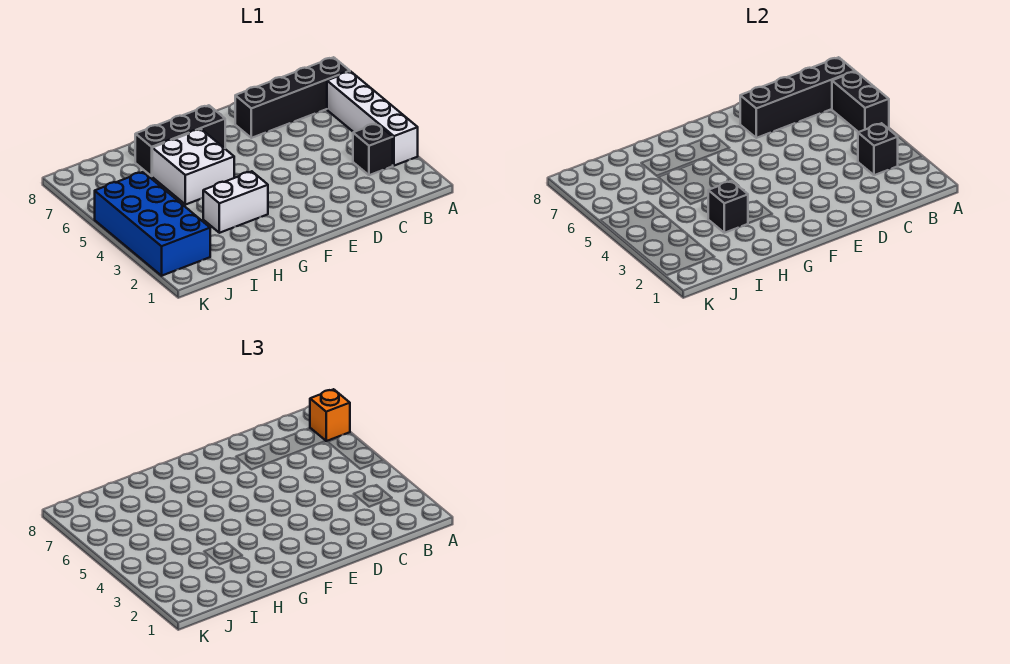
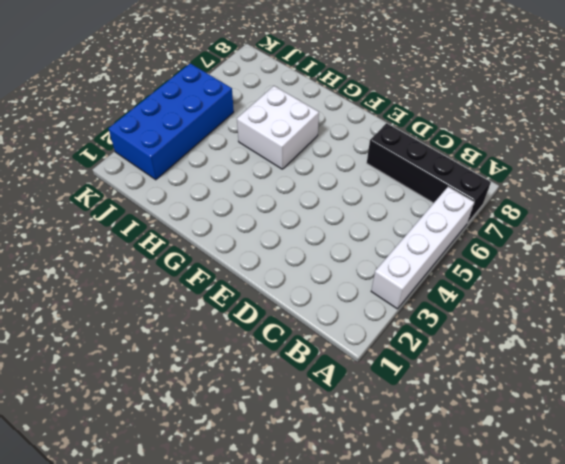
none -> black 1x1 brick [353,123,393,175]
none -> black 1x3 brick [135,105,225,176]
none -> white 1x2 brick [203,171,268,233]

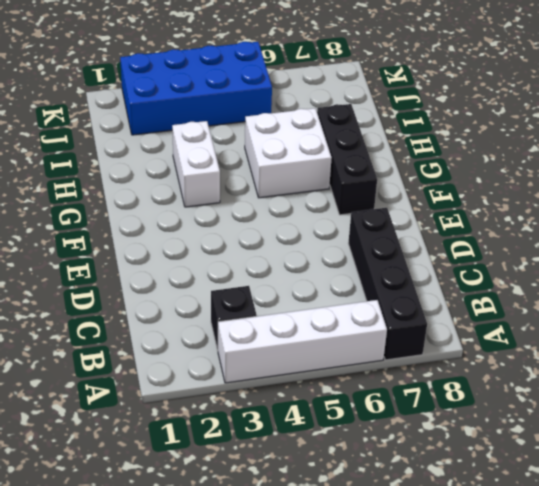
none -> black 1x2 brick [832,71,889,132]
none -> black 1x4 brick [740,57,855,138]
none -> black 1x1 brick [858,123,898,175]

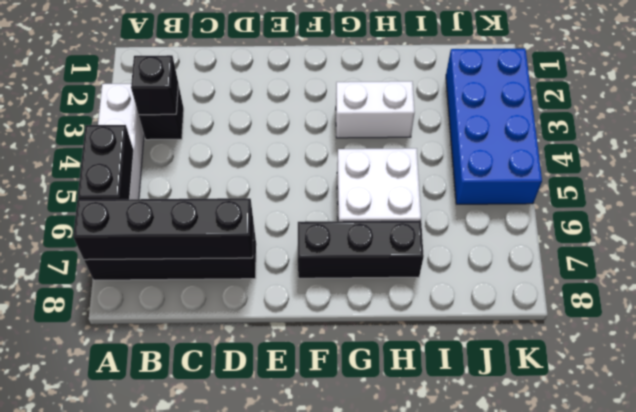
none -> black 1x1 brick [708,181,748,233]
none -> orange 1x1 brick [310,389,350,441]

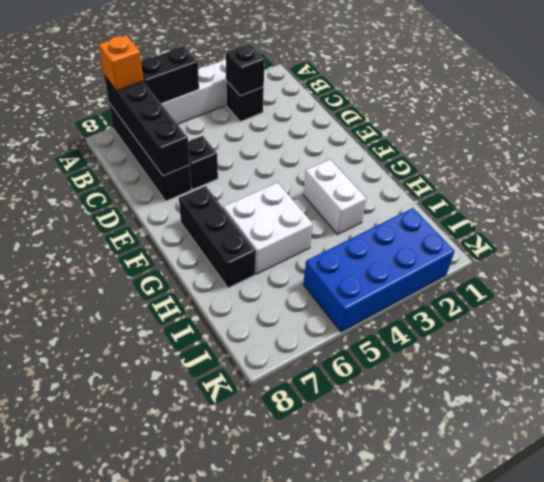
black 1x1 brick [188,136,218,189] -> black 1x1 brick moved to [708,181,748,233]

